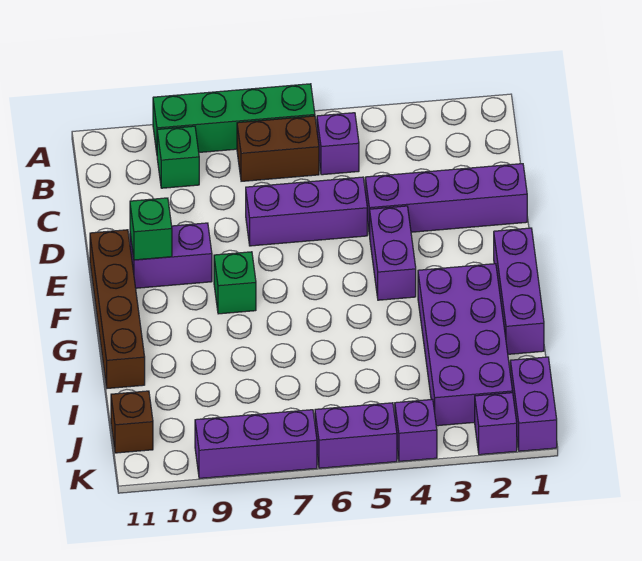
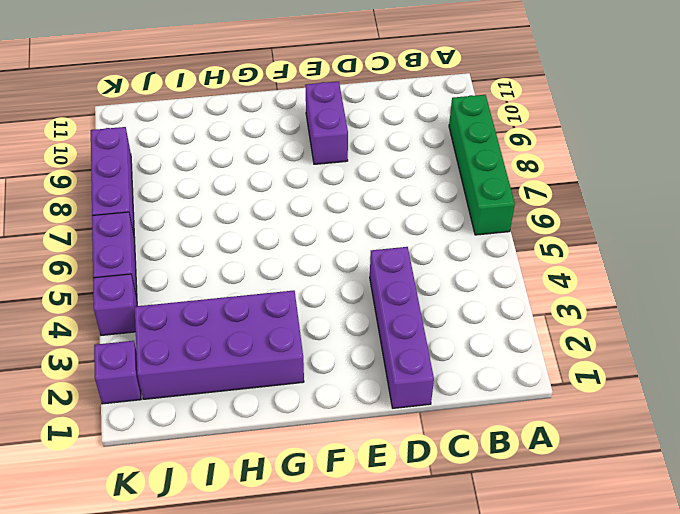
none -> purple 1x1 brick [317,113,359,175]
none -> brown 1x2 brick [237,116,319,181]
none -> green 1x1 brick [157,126,199,188]

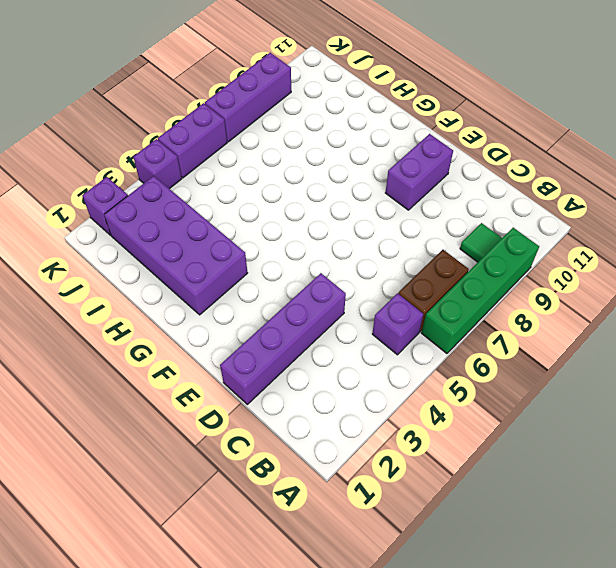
green 1x1 tile [460,223,502,262] -> green 1x1 brick [157,126,199,188]
none -> purple 1x3 brick [246,177,367,246]
none -> purple 1x2 brick [370,206,416,300]
none -> brown 1x4 brick [90,230,145,388]

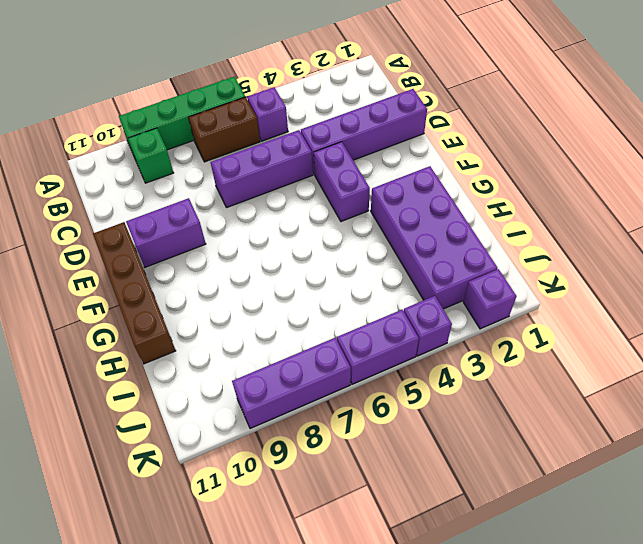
none -> purple 1x3 brick [494,228,544,354]
none -> green 1x1 brick [214,252,256,314]
none -> purple 1x2 brick [510,357,557,451]

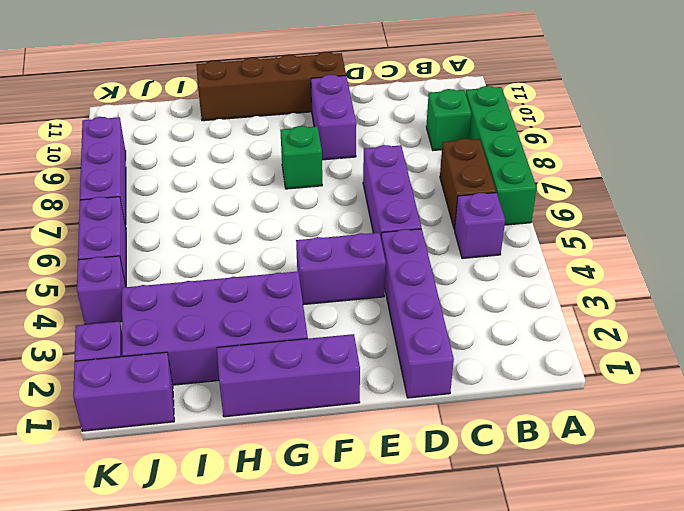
none -> brown 1x1 brick [111,391,153,453]
none -> green 1x1 brick [130,198,172,260]

